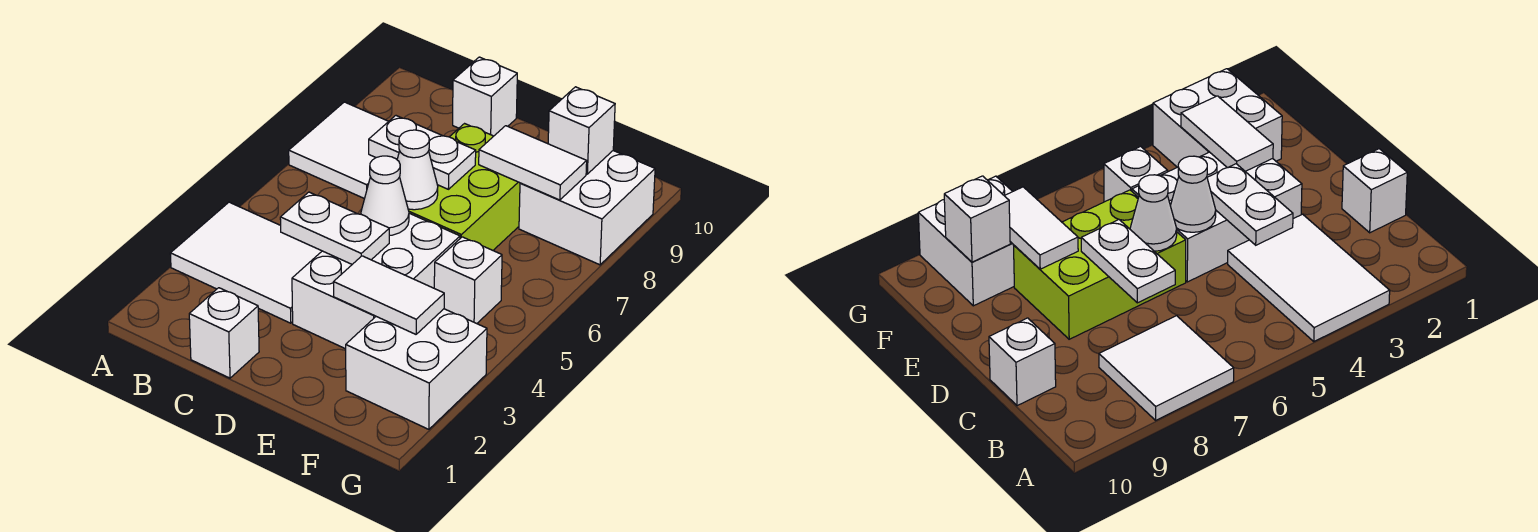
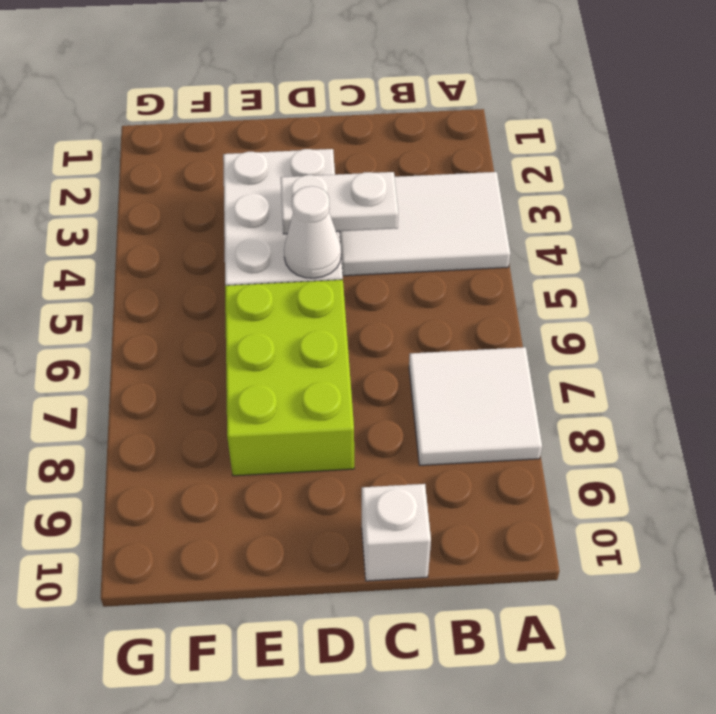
none -> white 1x1 brick [189,288,259,378]
none -> white 2x2 brick [346,309,487,429]
none -> white 1x1 brick [434,237,502,324]

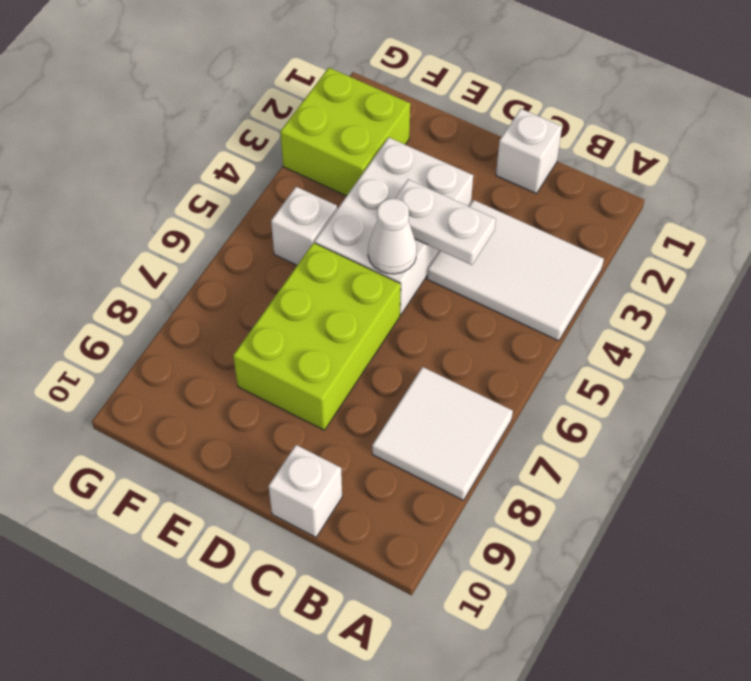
lime 2x2 brick [280,68,410,196] -> white 2x2 brick [346,309,487,429]
none -> white 2x2 brick [519,151,655,265]
none -> white 1x2 plate [369,116,476,189]
none -> white 1x1 cone [397,130,438,210]

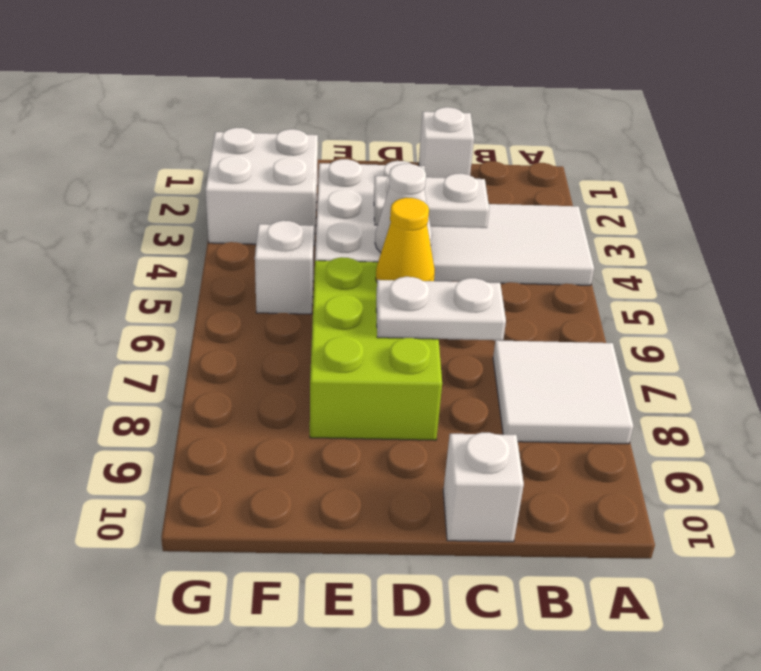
yellow 1x1 cone [376,198,435,282] -> white 1x1 cone [397,130,438,210]
none -> white 2x2 brick [519,151,655,265]
none -> white 1x2 tile [333,256,444,334]
none -> white 1x2 tile [479,126,587,200]

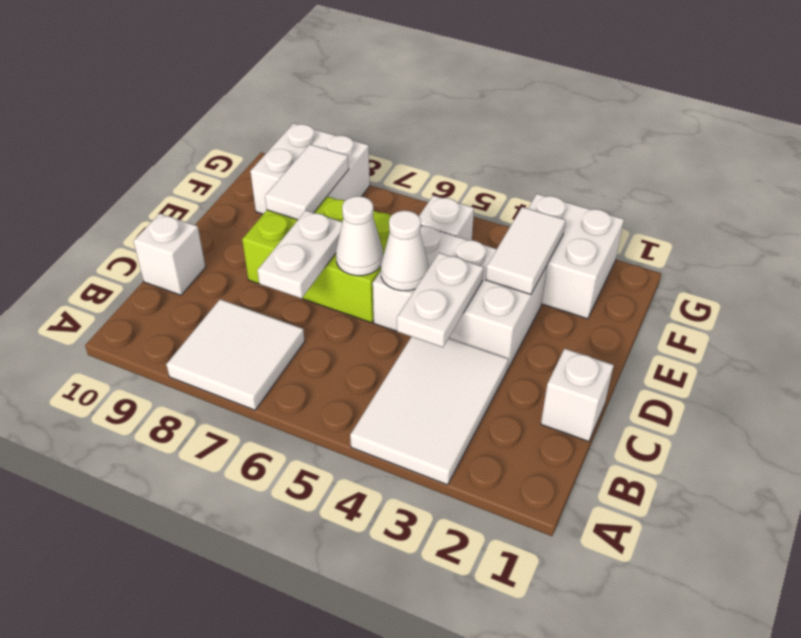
none -> white 1x1 brick [548,87,615,174]

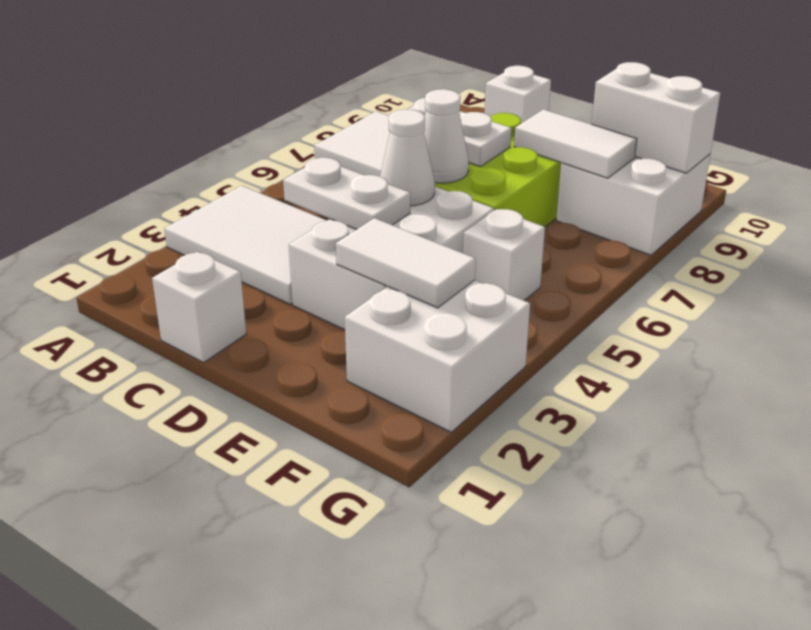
white 1x2 brick [592,62,720,173] -> white 1x1 brick [548,87,615,174]

